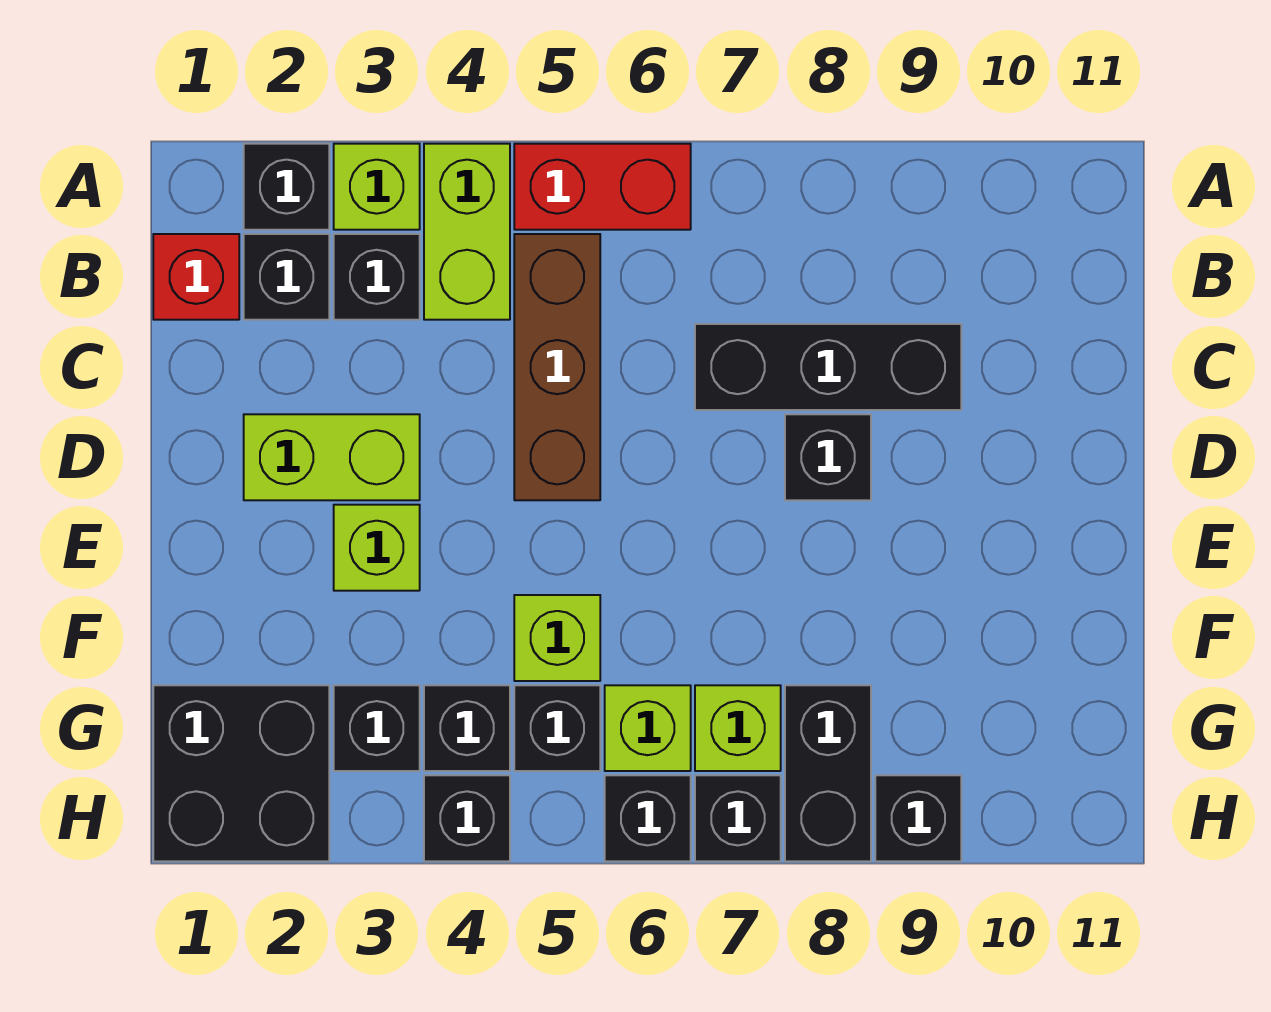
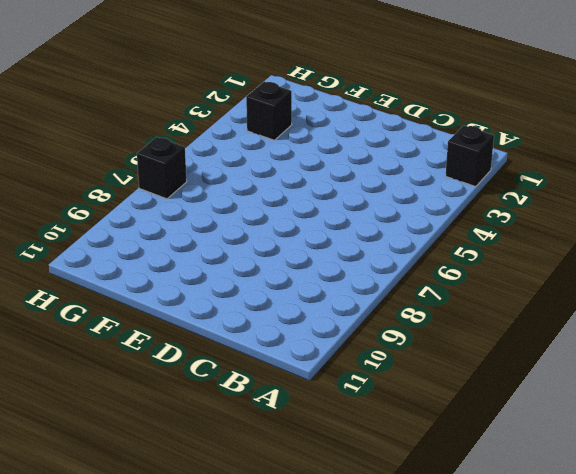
none -> lime 1x1 brick [334,144,420,230]
none -> lime 1x2 brick [424,144,510,320]
none -> red 1x2 brick [514,144,691,230]

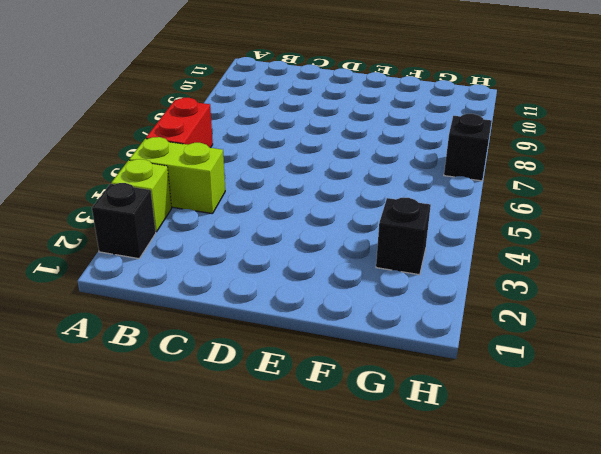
none -> red 1x1 brick [153,234,239,320]
none -> black 1x1 brick [244,234,329,320]
none -> black 1x1 brick [334,234,420,320]

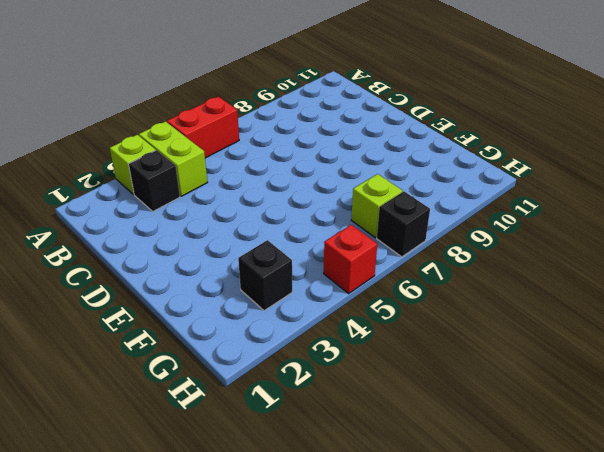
red 1x1 brick [324,225,377,293] -> red 1x1 brick moved to [153,234,239,320]
none -> black 1x1 brick [244,144,329,230]
none -> black 1x1 brick [244,234,329,320]
none -> brown 1x3 brick [514,234,600,500]

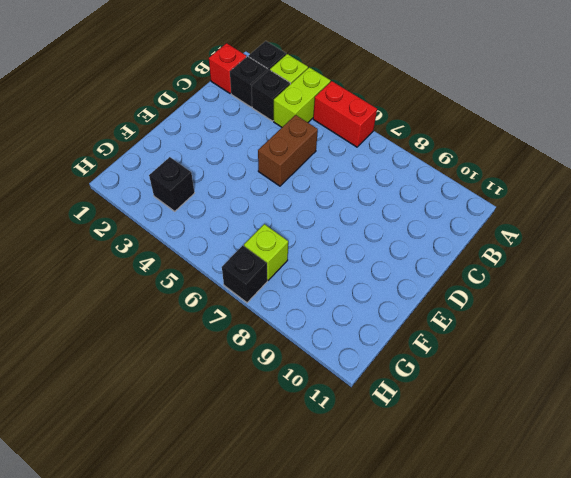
brown 1x2 brick [258,115,318,186] -> brown 1x3 brick [514,234,600,500]
none -> black 1x3 brick [695,324,961,410]
none -> lime 1x2 brick [244,414,420,500]
none -> black 1x1 brick [785,414,871,500]

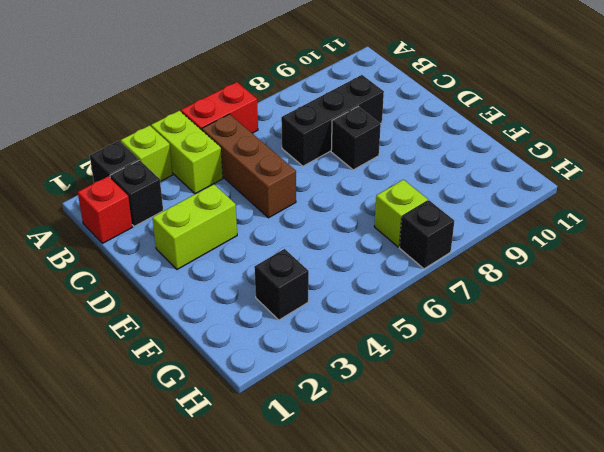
none -> black 1x1 brick [334,234,420,320]
none -> lime 1x1 brick [334,505,420,591]
none -> lime 1x1 brick [514,595,600,681]

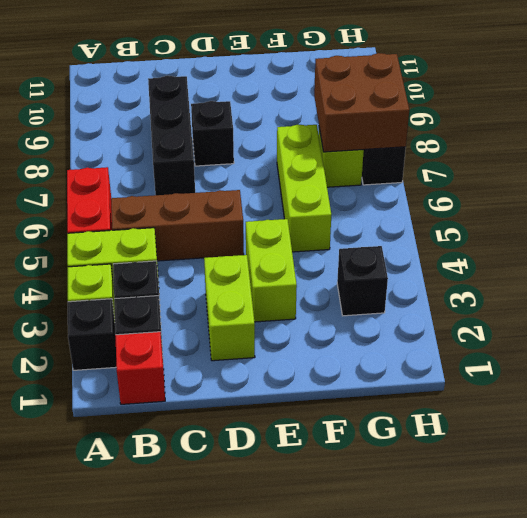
lime 1x2 brick [246,219,297,322] -> lime 1x1 brick [334,505,420,591]
lime 1x3 brick [277,124,331,252] -> lime 1x1 brick [514,595,600,681]
brown 2x2 brick [314,53,409,152] -> none
none -> black 2x2 brick [153,685,329,861]
none -> black 1x1 brick [424,685,510,771]
none -> black 1x1 brick [514,685,600,771]

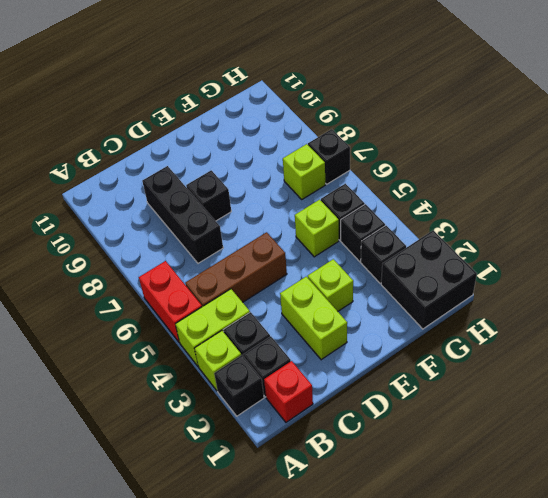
none -> lime 1x1 brick [605,685,691,771]
none -> black 1x2 brick [785,685,871,861]
none -> black 1x1 brick [424,775,510,861]

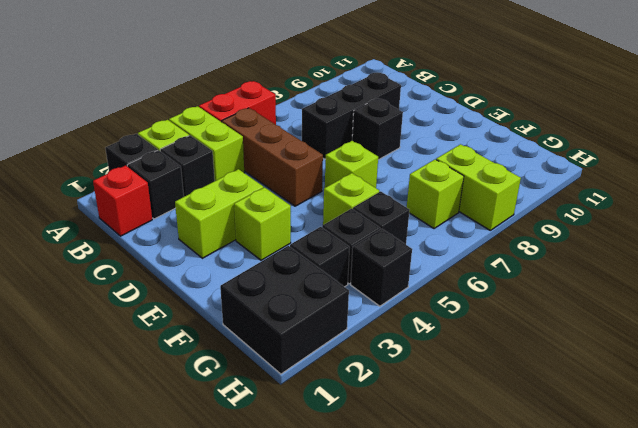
lime 1x1 brick [325,141,378,188] -> lime 1x1 brick moved to [605,685,691,771]
lime 1x2 brick [436,144,521,230] -> black 1x2 brick [785,685,871,861]
none -> black 1x1 brick [605,775,691,861]
none -> black 1x1 brick [695,775,781,861]
none -> black 1x1 brick [875,775,961,861]

